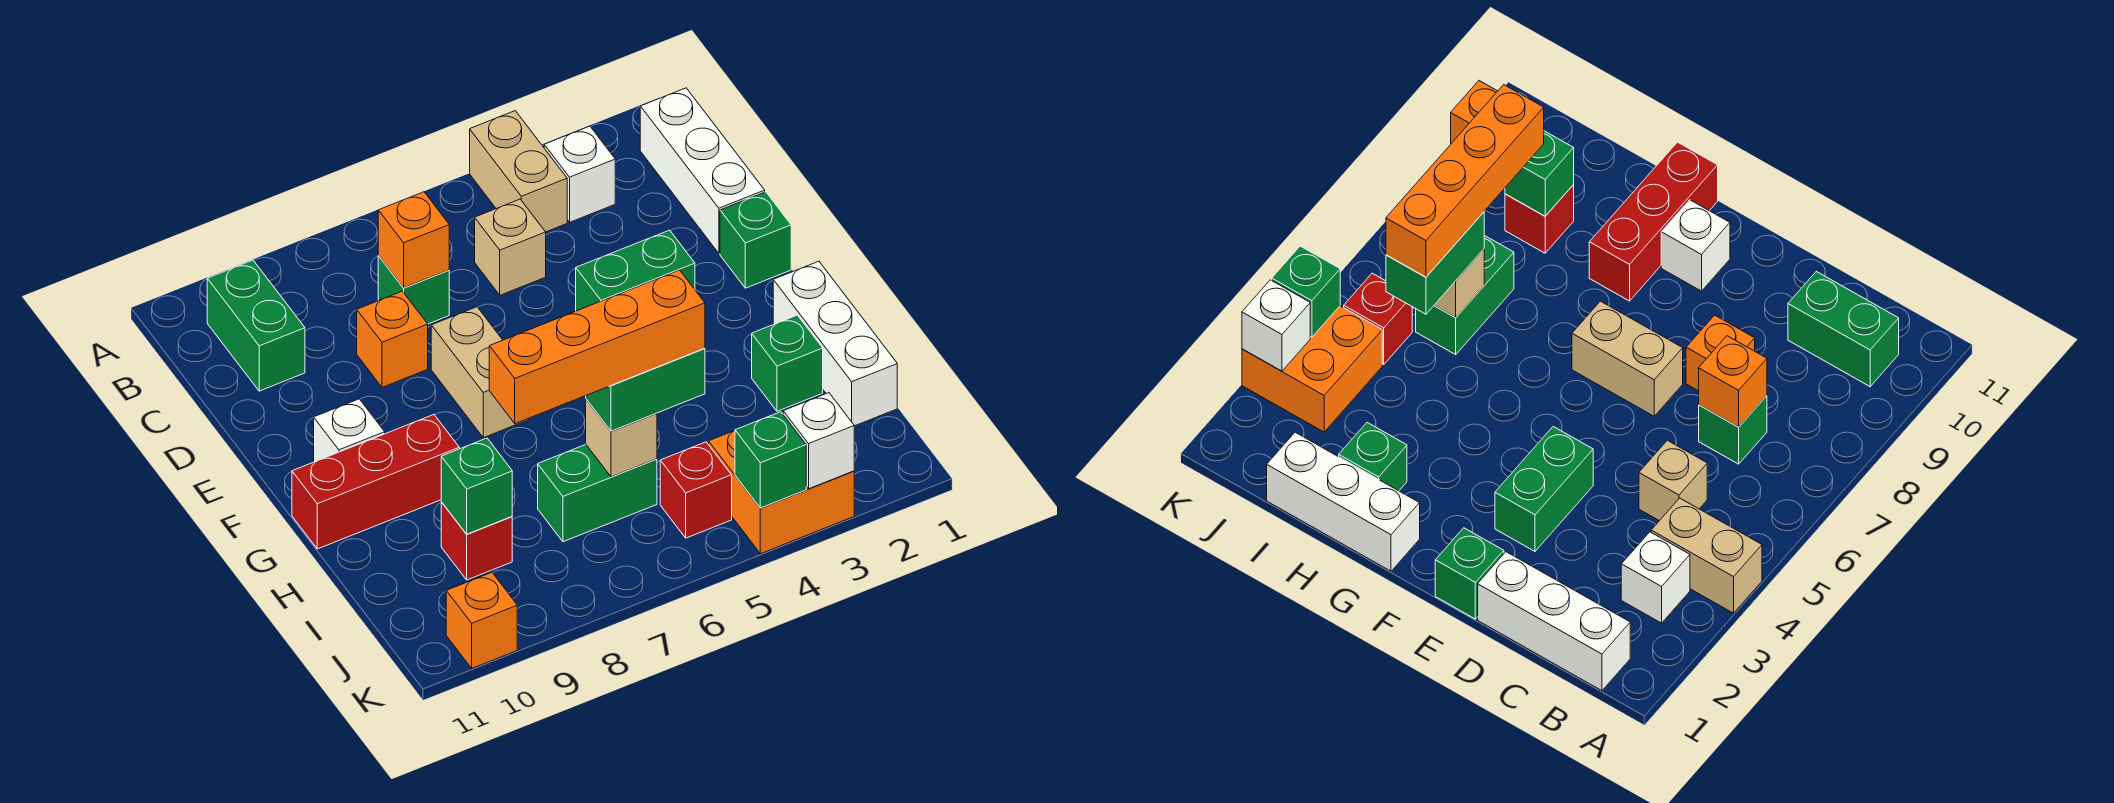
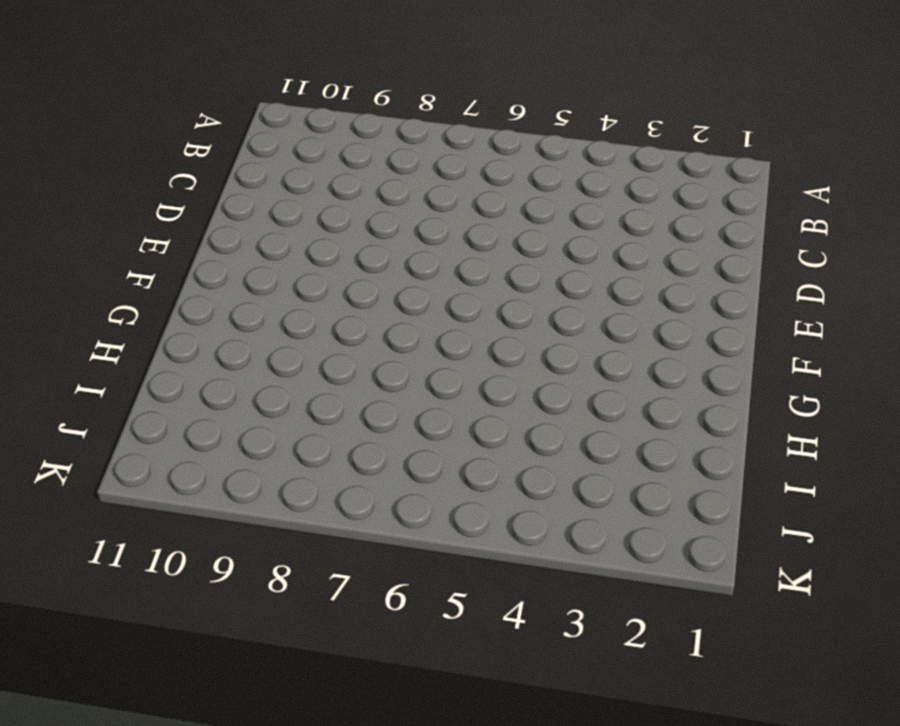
none -> tan 1x2 brick [470,111,567,232]
none -> white 1x3 brick [640,88,765,253]
none -> white 1x1 brick [544,126,615,222]

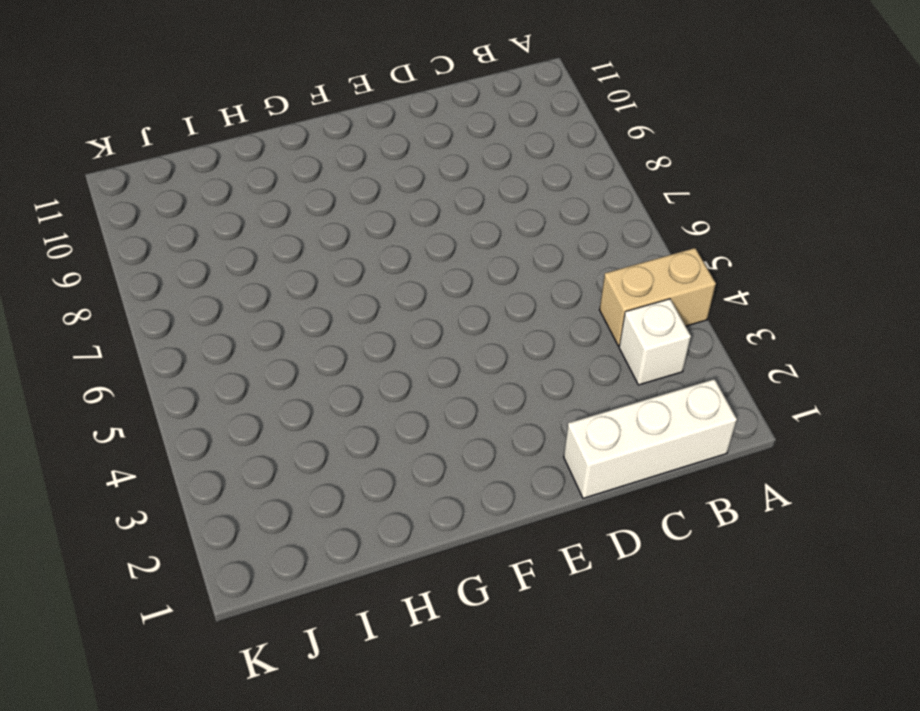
none -> green 1x2 brick [207,260,305,391]
none -> tan 1x1 brick [475,199,546,295]
none -> green 1x1 brick [378,256,449,324]

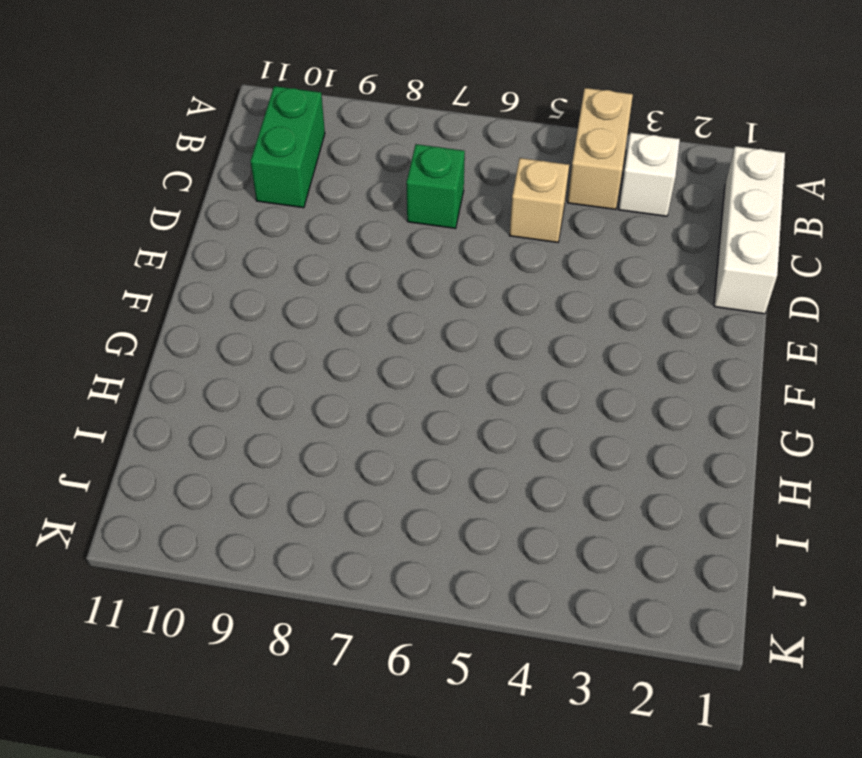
none -> orange 1x1 brick [357,291,428,387]
none -> green 1x1 brick [720,192,791,288]
none -> green 1x2 brick [576,230,695,311]

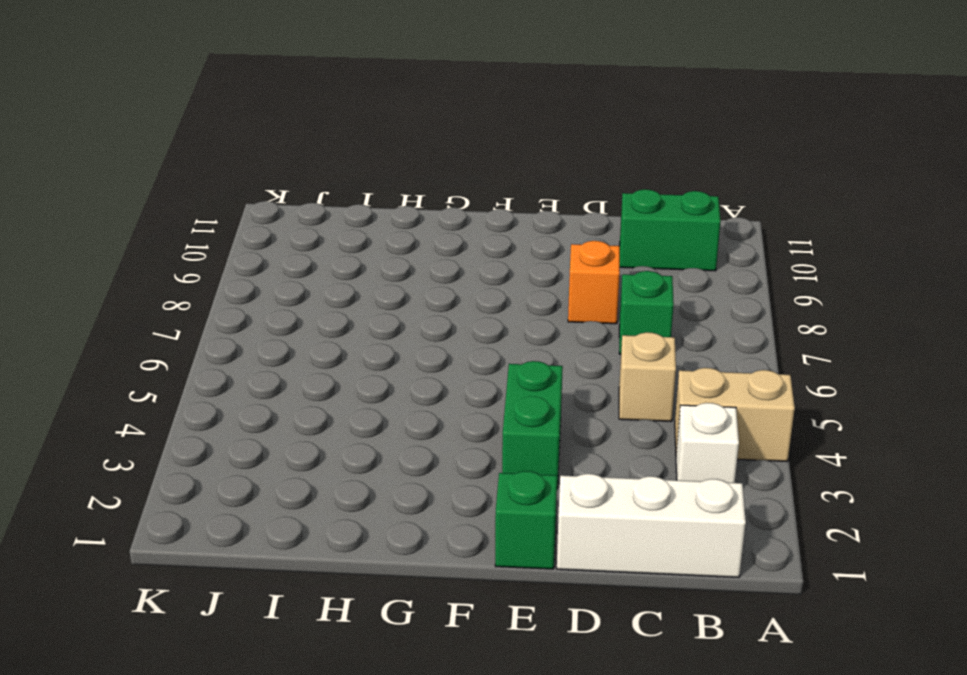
none -> tan 1x2 brick [431,307,529,438]
none -> white 1x1 brick [314,399,385,462]
none -> white 1x3 brick [773,261,897,426]

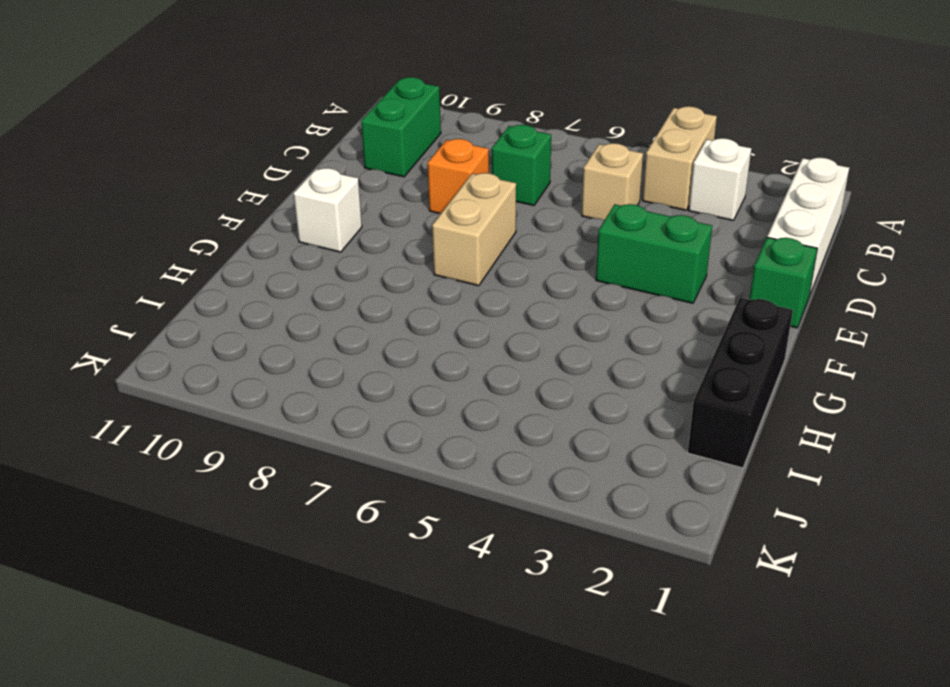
black 1x3 brick [688,298,793,468] -> white 1x3 brick [773,261,897,426]
none -> red 1x3 brick [292,415,459,549]
none -> green 1x1 brick [752,315,823,411]
none -> green 1x2 brick [538,445,657,542]

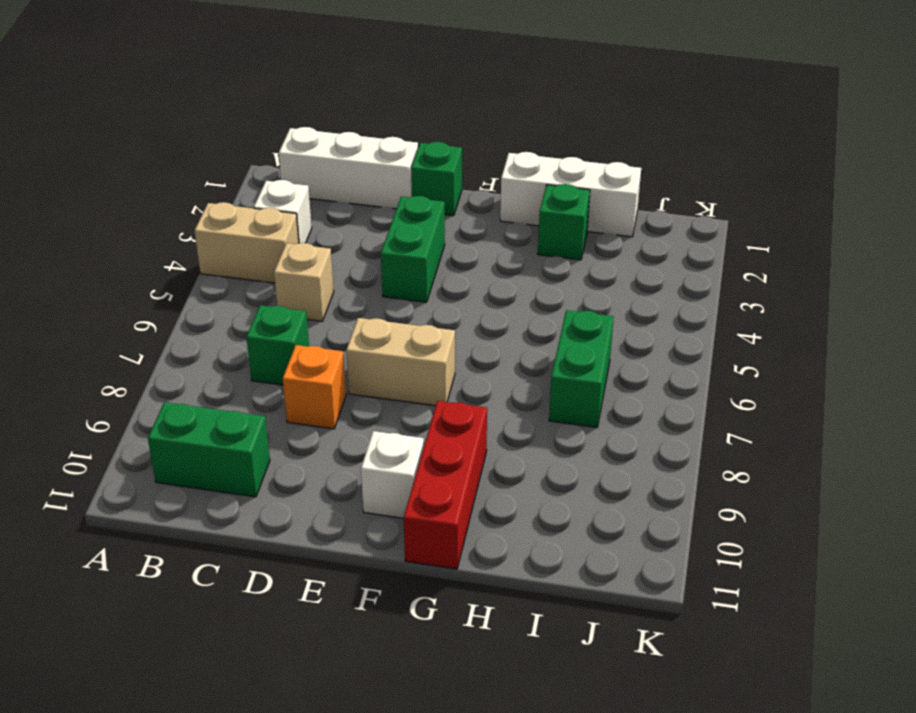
none -> red 1x1 brick [441,502,512,580]
none -> orange 2x2 brick [709,412,854,554]
none -> red 1x1 brick [660,442,732,538]

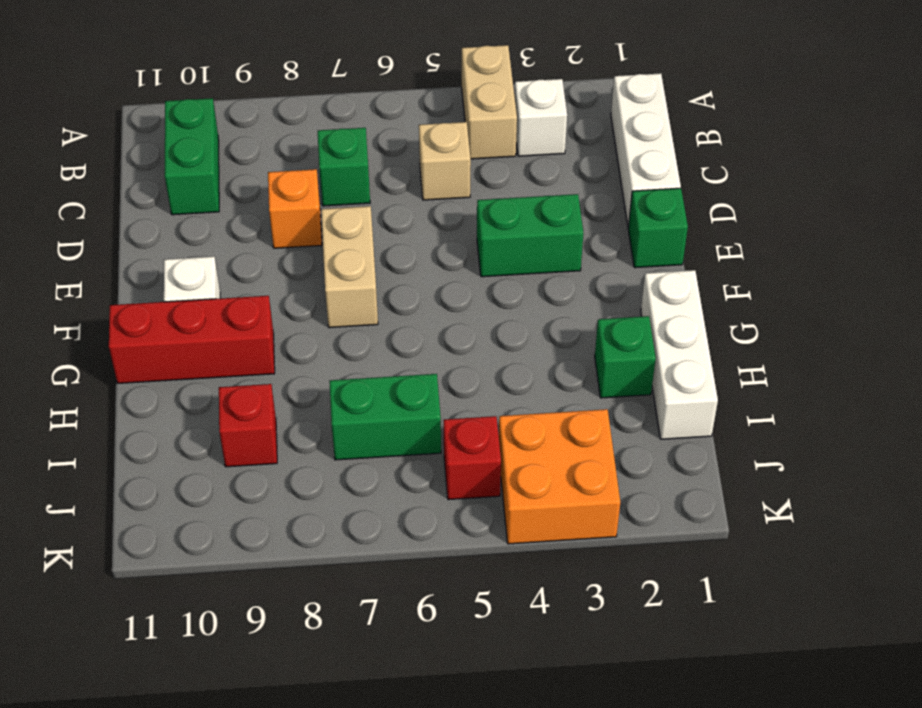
none -> orange 1x1 brick [446,572,517,668]
none -> orange 1x1 brick [378,192,449,288]
none -> tan 1x1 brick [586,399,657,477]

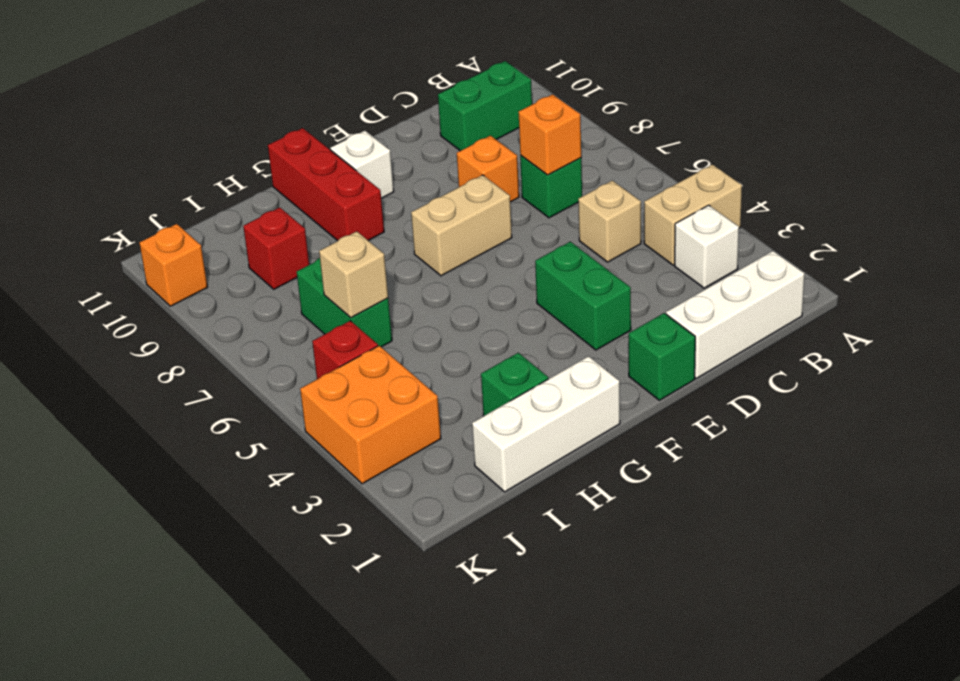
none -> green 1x1 brick [441,438,512,534]
none -> white 1x1 brick [783,393,854,489]
none -> green 1x1 brick [735,412,806,508]

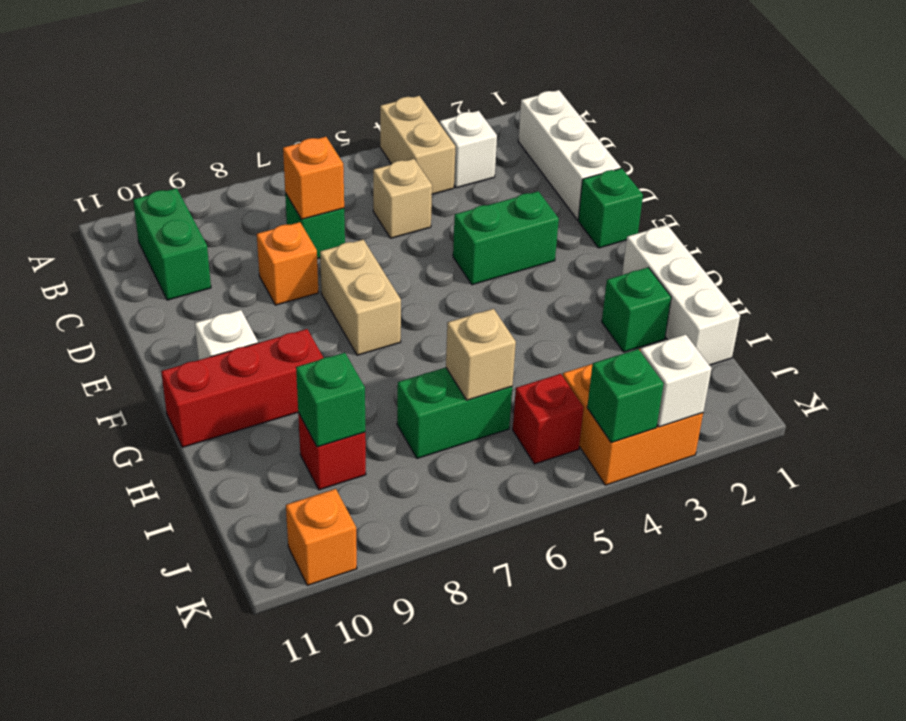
none -> green 1x2 brick [586,349,705,431]
none -> orange 1x4 brick [489,270,705,424]

